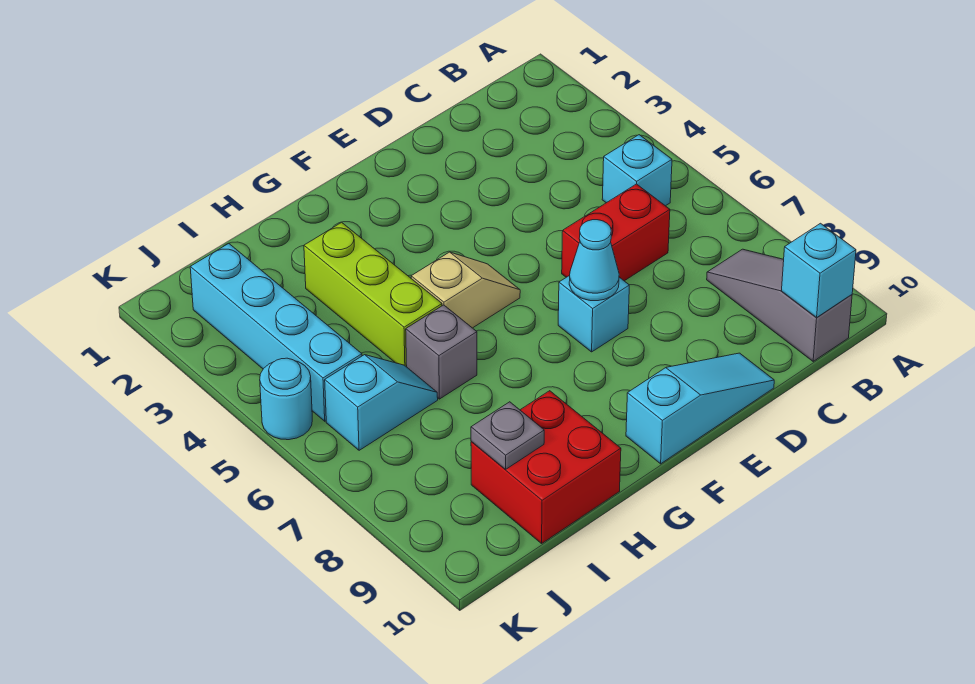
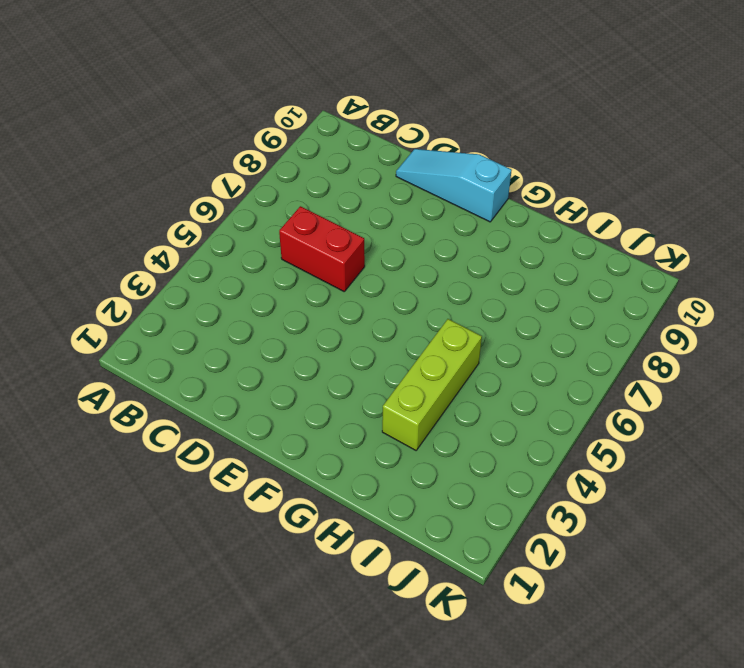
none -> cyan 1x1 brick [602,135,672,206]
none -> grey 1x3 slope [707,249,852,361]
none -> cyan 1x1 brick [558,275,629,352]

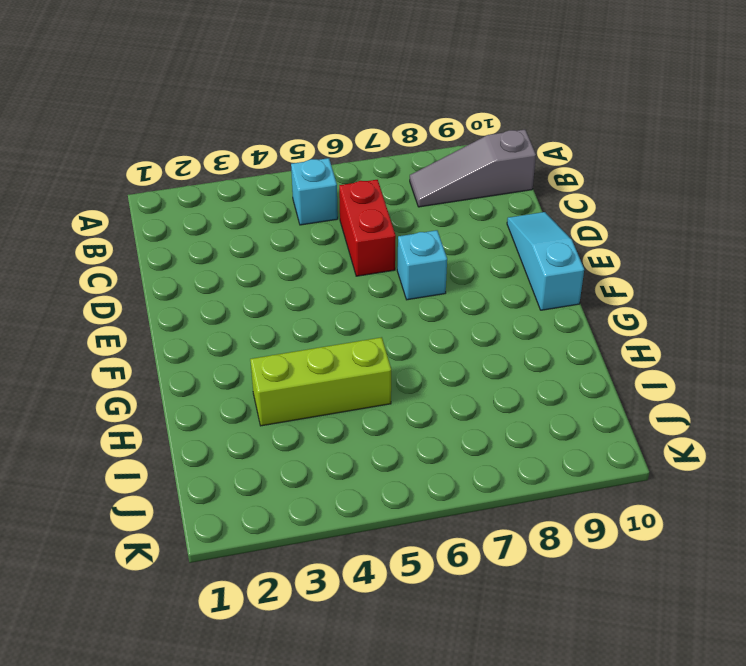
none -> tan 1x2 slope [411,252,520,328]
none -> grey 1x1 brick [406,305,477,399]
none -> red 2x2 brick [471,391,621,543]

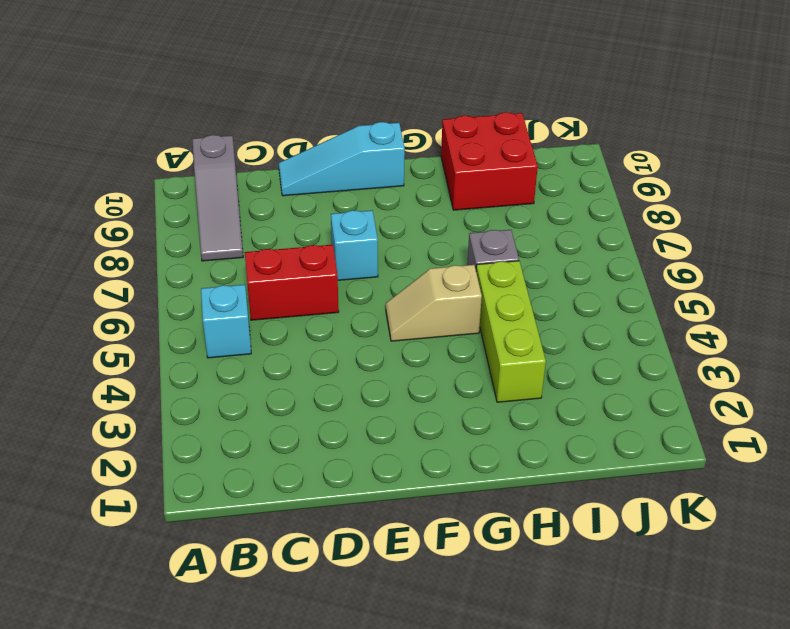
none -> cyan 1x2 slope [325,355,438,450]
none -> cyan 1x4 brick [190,243,362,421]
none -> cyan 1x1 round brick [260,358,312,440]

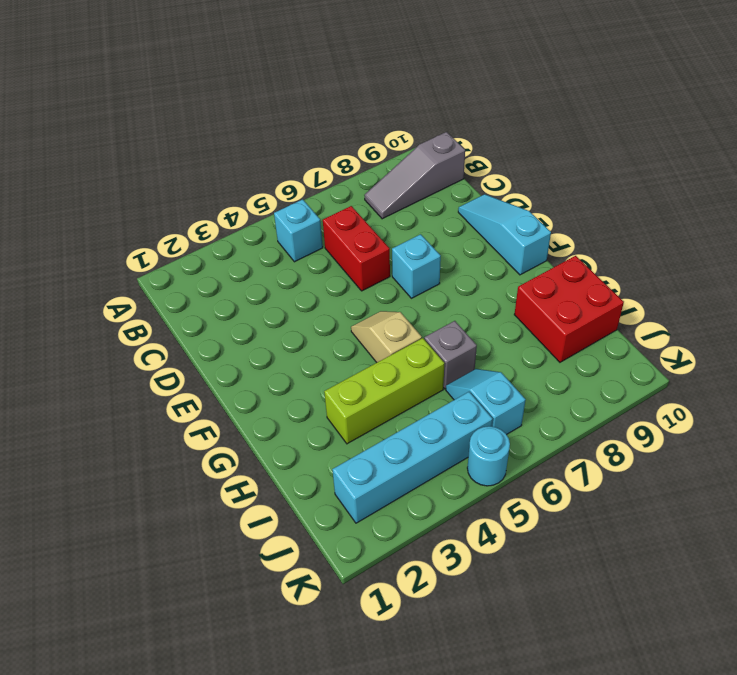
none -> cyan 1x1 brick [781,223,856,317]
none -> cyan 1x1 cone [569,220,619,301]
none -> grey 1x1 plate [471,402,544,470]

